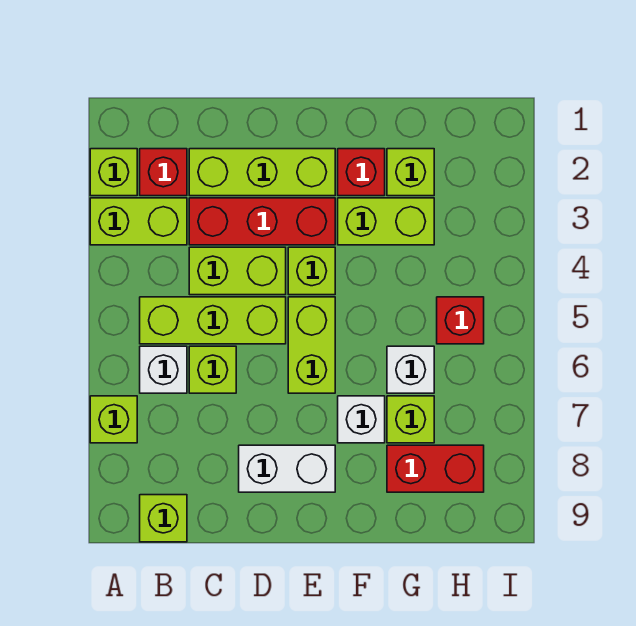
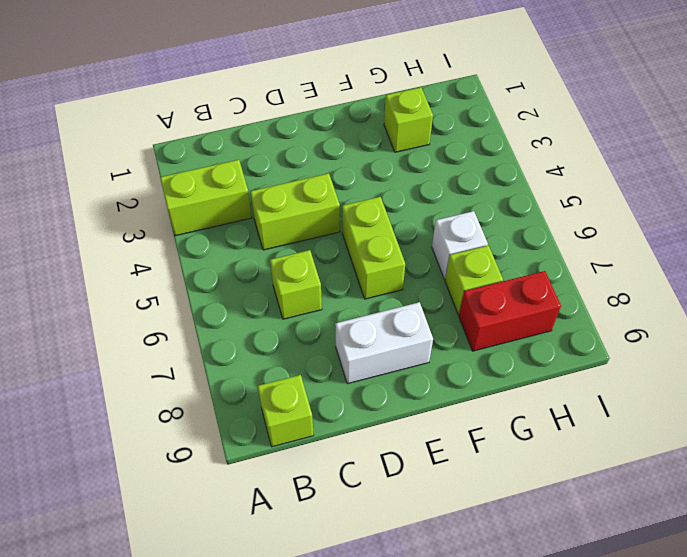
none -> lime 1x1 brick [90,149,137,196]
none -> lime 1x1 brick [90,396,137,443]
none -> red 1x1 brick [140,149,187,196]

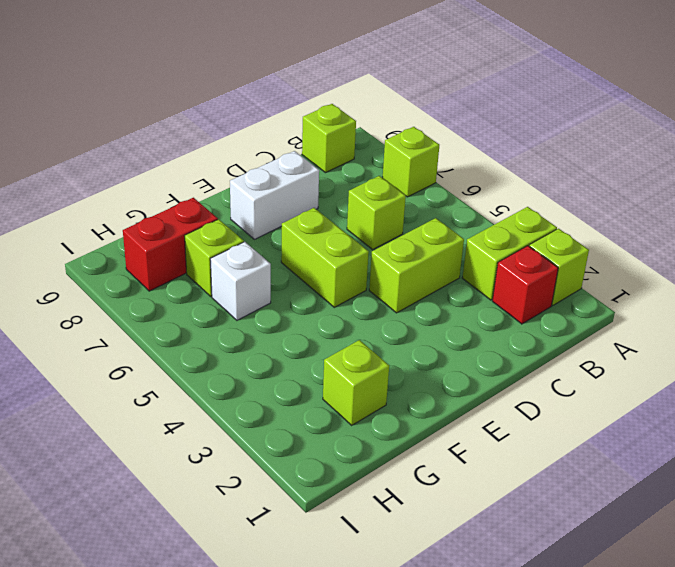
none -> lime 1x3 brick [140,297,286,344]
none -> white 1x1 brick [140,346,187,393]
none -> lime 1x3 brick [189,149,335,196]

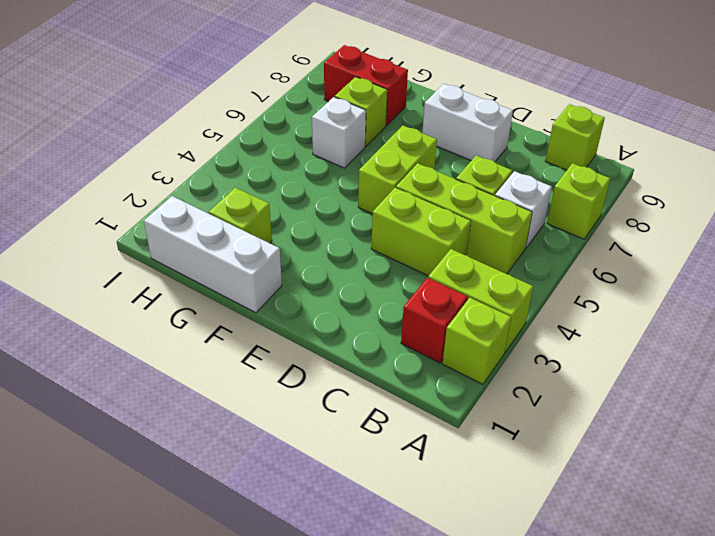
white 1x3 brick [144,196,282,313] -> none
none -> lime 1x3 brick [189,149,335,196]
none -> red 1x3 brick [189,198,335,245]
none -> lime 1x1 brick [288,247,335,295]

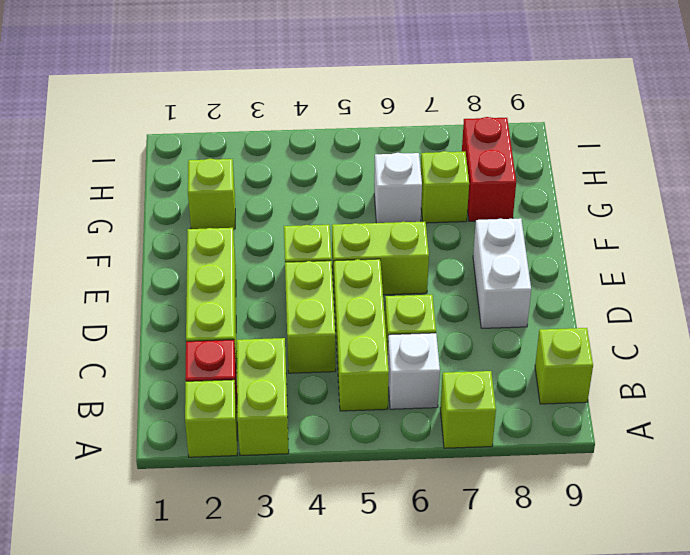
none -> red 1x3 brick [189,198,335,245]
none -> red 1x1 brick [338,149,385,196]
none -> lime 1x2 brick [338,198,434,245]

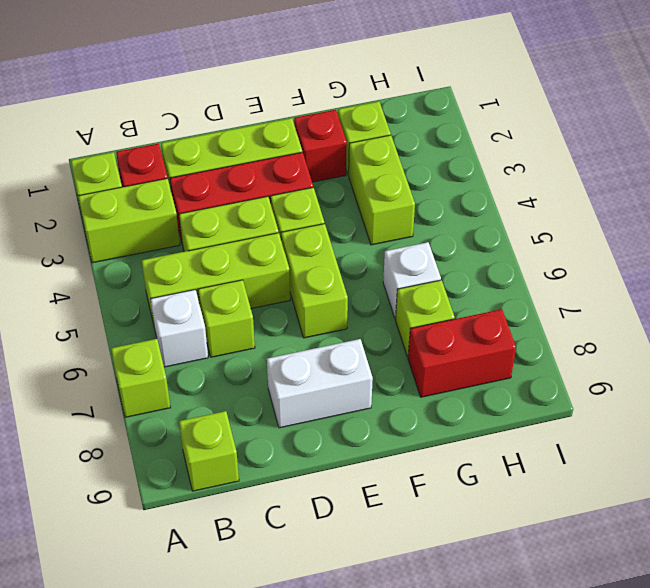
lime 1x2 brick [349,135,415,245] -> lime 1x2 brick turned to [338,198,434,245]
none -> white 1x1 brick [338,396,385,443]
none -> red 1x1 brick [437,297,484,344]

